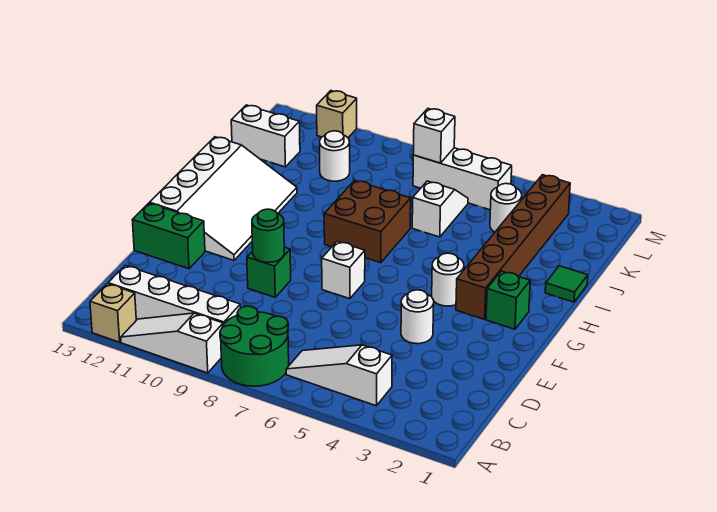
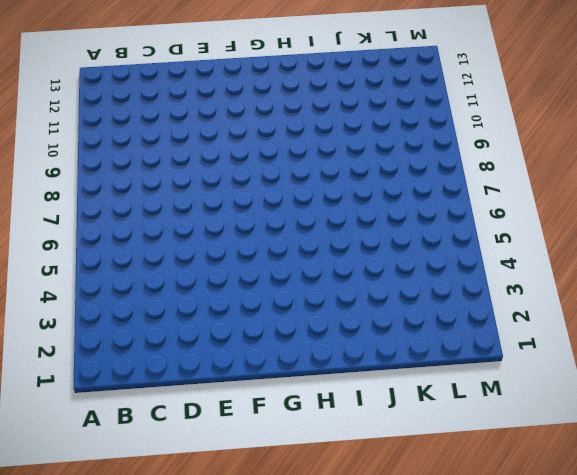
none -> green 2x2 round brick [220,306,289,386]
none -> white 1x3 slope [121,313,223,373]
none -> tan 1x1 brick [90,284,136,342]

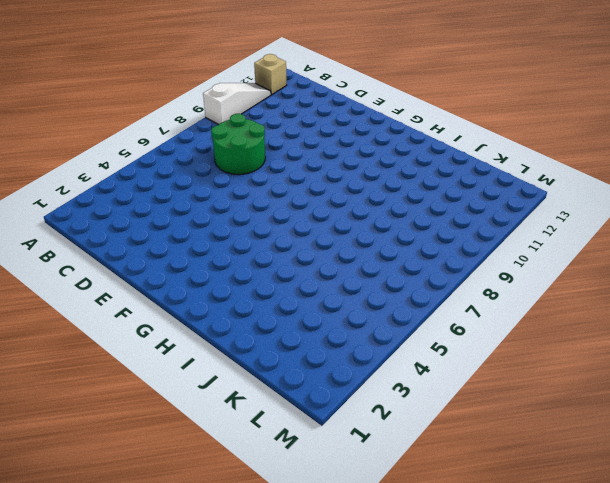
green 2x2 round brick [211,114,265,175] -> green 2x2 round brick moved to [220,306,289,386]
none -> white 1x3 slope [286,345,392,406]
none -> white 1x4 brick [108,265,240,325]
none -> white 1x1 round brick [401,290,434,344]

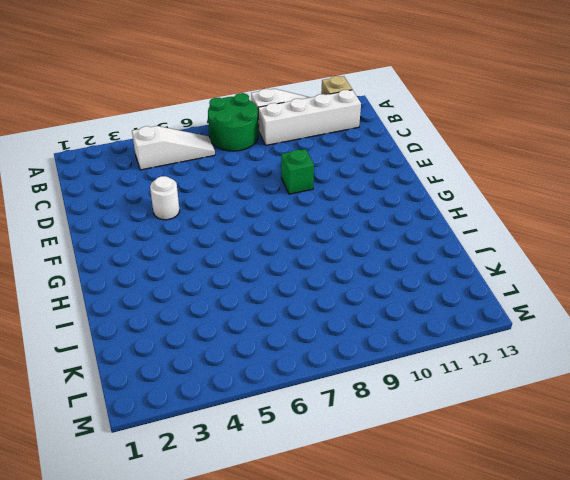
none -> green 1x2 brick [133,203,205,269]
none -> white 1x1 brick [322,241,365,299]
none -> white 3x4 slope [150,137,297,260]

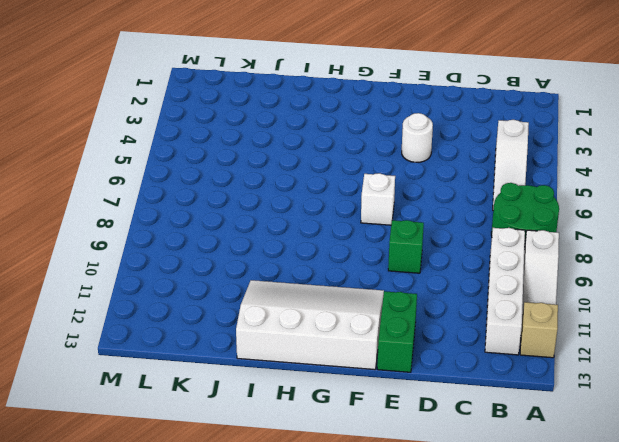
none -> green 1x1 brick [486,271,530,329]
none -> brown 1x6 brick [456,175,570,319]
none -> white 1x1 round brick [432,253,464,306]

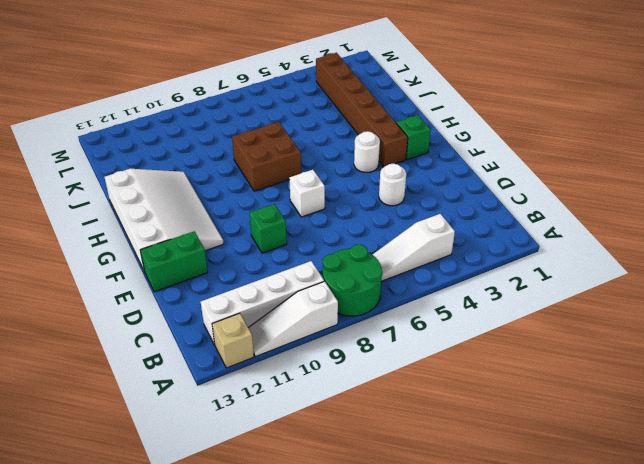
none -> green 1x1 tile [545,266,588,302]
none -> white 1x2 slope [412,181,468,237]
none -> white 1x1 round brick [490,184,522,232]

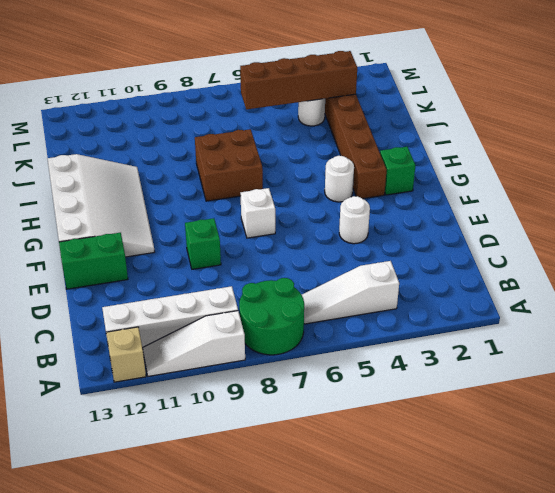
brown 1x4 brick [240,51,357,109] -> none
none -> green 1x1 tile [545,266,588,302]
none -> white 1x2 slope [412,181,468,237]
none -> white 1x1 round brick [320,131,350,181]

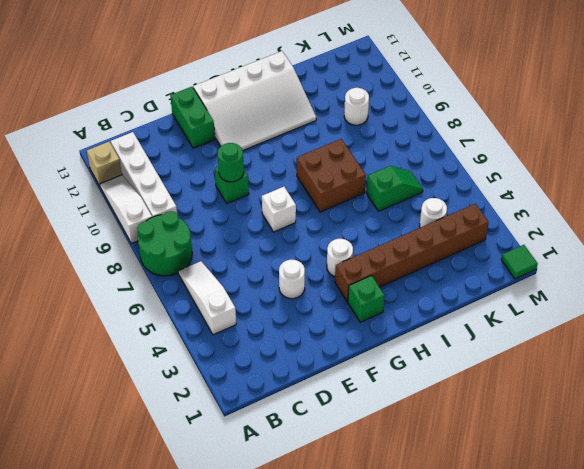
green 1x2 slope [366,166,423,211] -> white 1x2 slope [412,181,468,237]
green 1x1 tile [501,245,538,279] -> green 1x1 tile moved to [545,266,588,302]
none -> white 1x2 brick [231,105,300,167]
none -> white 1x3 brick [413,148,512,210]
none -> tan 1x1 brick [317,91,357,138]

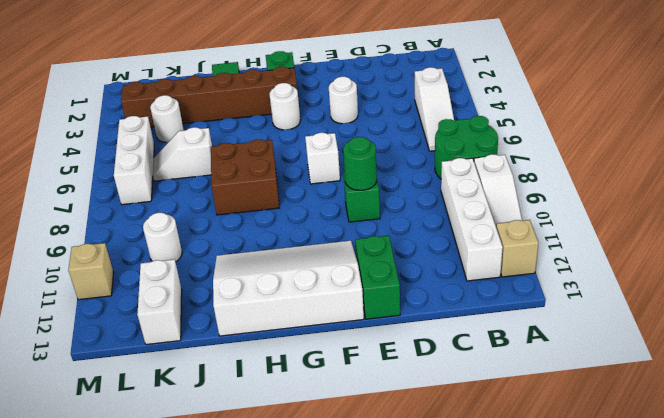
none -> white 1x1 brick [413,109,455,163]

